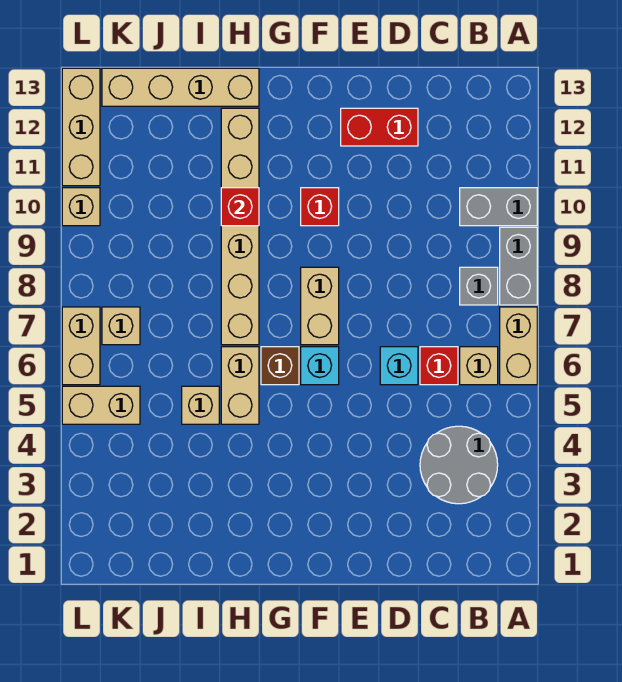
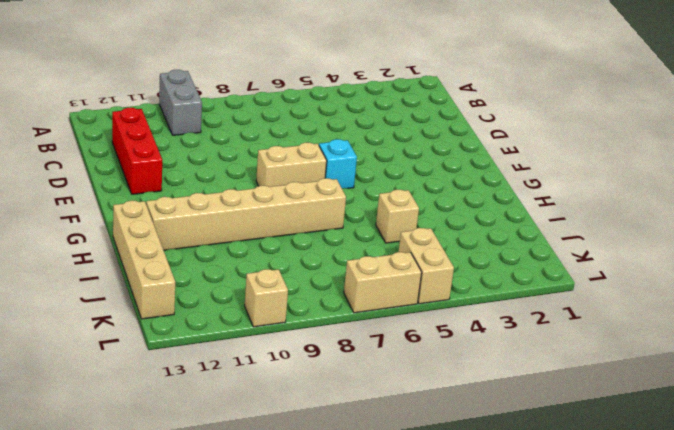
red 1x3 brick [112,108,162,194] -> red 1x2 brick [341,108,418,146]
none -> tan 1x2 brick [500,307,537,385]
none -> grey 1x2 brick [500,227,537,305]
none -> grey 2x2 round brick [420,426,498,504]

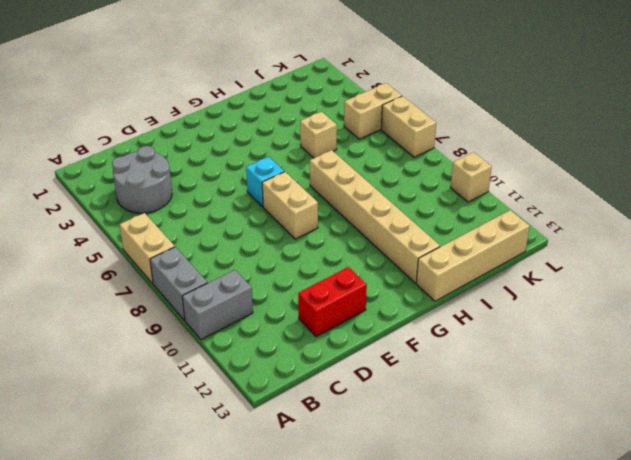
none -> tan 1x1 brick [460,347,498,385]
none -> grey 1x1 brick [460,267,498,305]
none -> red 1x1 brick [420,347,458,385]

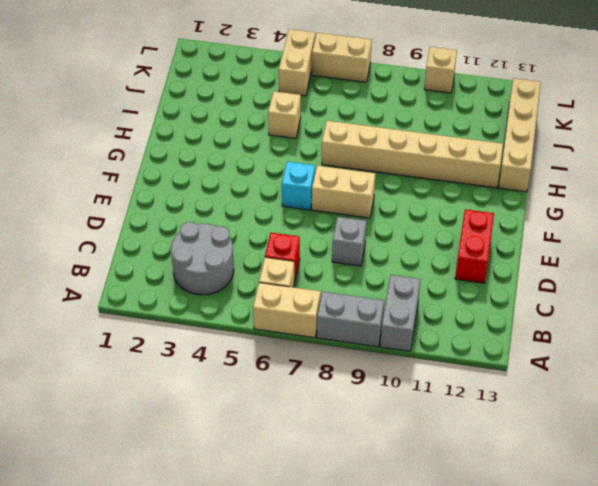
grey 1x1 brick [332,217,367,266] -> grey 1x1 brick moved to [460,267,498,305]
none -> cyan 1x1 brick [380,347,418,385]
none -> red 1x1 brick [301,188,339,226]
none -> brown 1x1 brick [261,347,299,385]

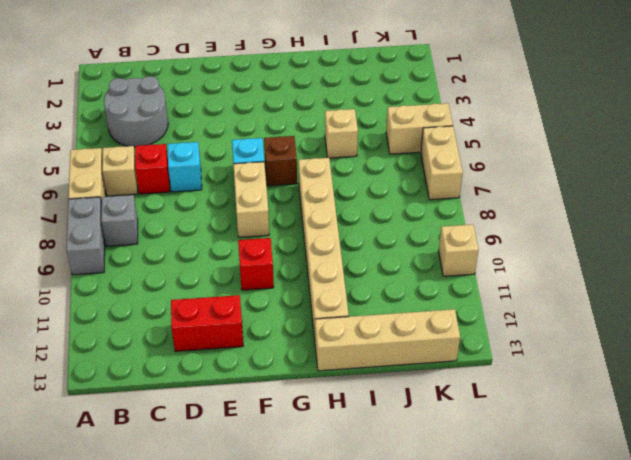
none -> grey 1x2 brick [460,188,537,226]
none -> tan 1x2 brick [221,347,259,424]
none -> tan 1x1 brick [102,307,140,345]

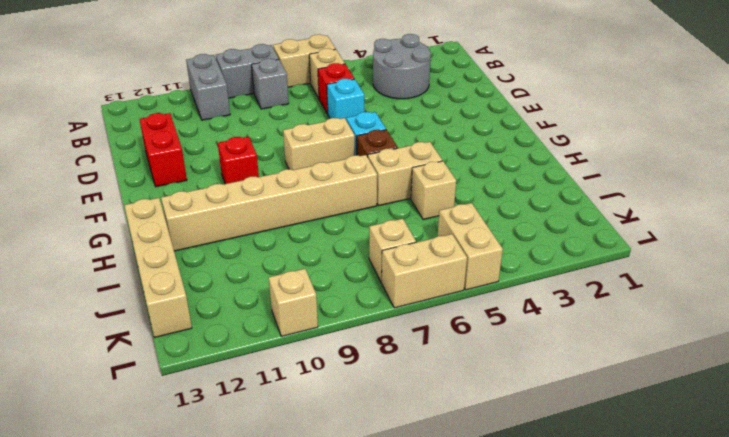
none -> tan 1x3 brick [62,68,100,186]
none -> red 1x1 brick [221,188,259,226]

